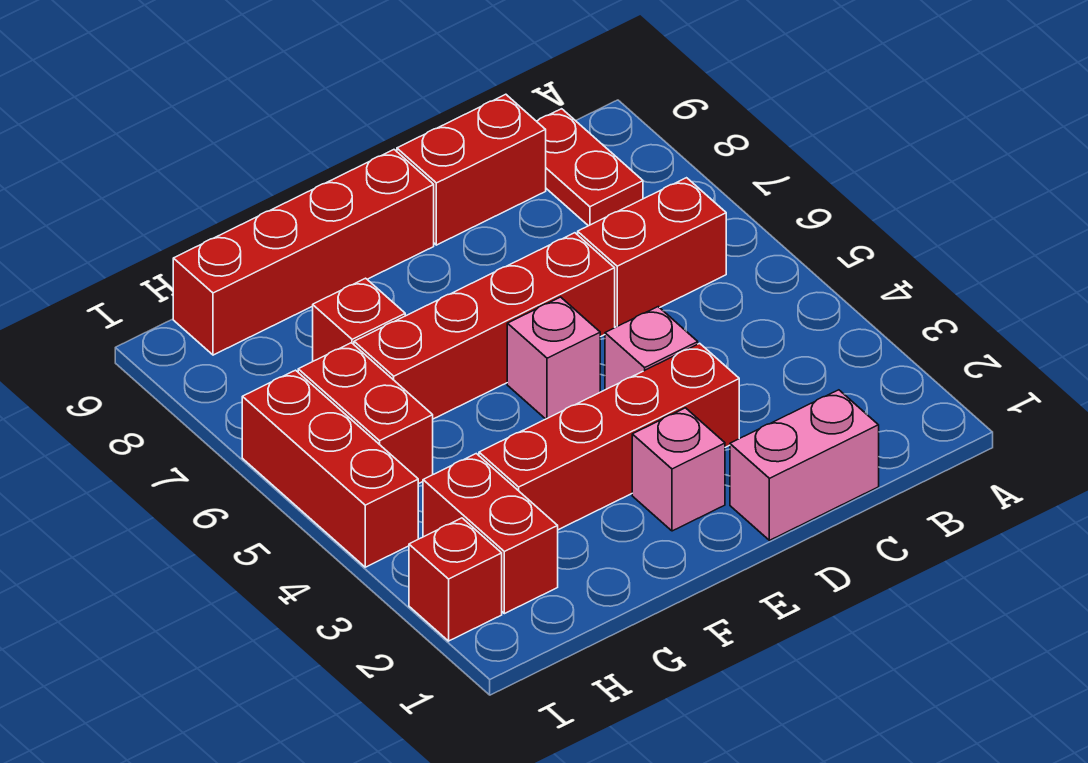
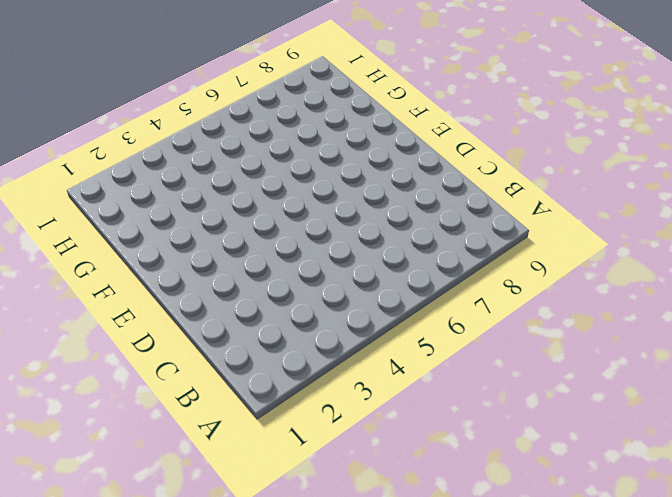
none -> red 1x2 brick [578,178,726,327]
none -> red 1x2 plate [537,109,643,226]
none -> pink 1x2 brick [730,390,879,540]

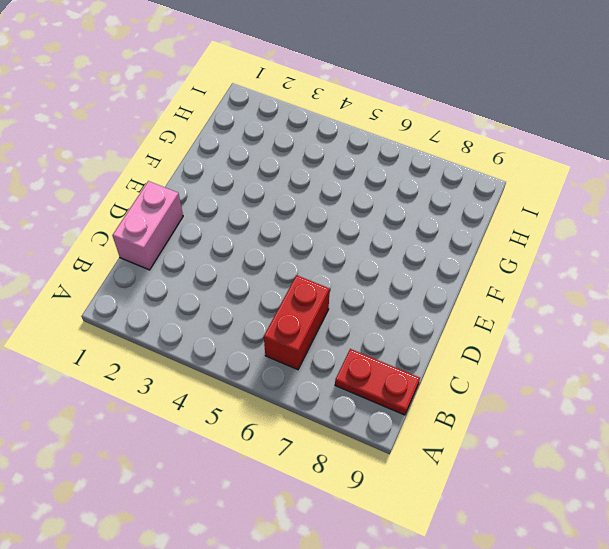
none -> red 1x2 brick [397,94,546,245]
none -> red 1x4 brick [479,343,739,530]
none -> pink 1x1 brick [605,307,698,390]

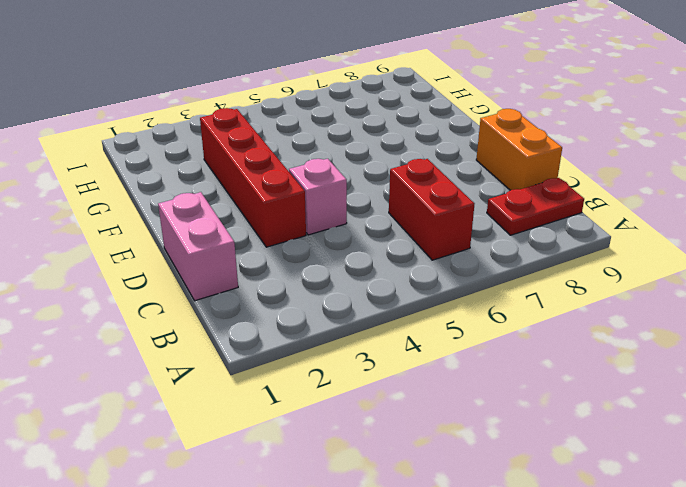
orange 1x2 brick [476,109,562,190] -> red 1x2 brick [397,94,546,245]
none -> red 1x4 brick [354,233,615,419]
none -> pink 1x1 brick [632,408,725,531]
none -> pink 1x1 brick [507,297,600,419]

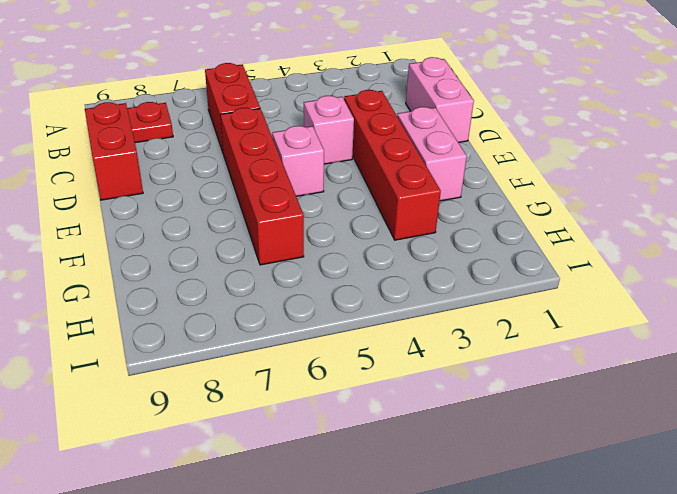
pink 1x2 brick [397,107,467,201] -> pink 1x1 brick [632,408,725,531]
none -> red 1x4 brick [173,150,434,355]
none -> red 1x1 brick [313,278,405,361]
none -> red 1x2 brick [423,454,558,614]

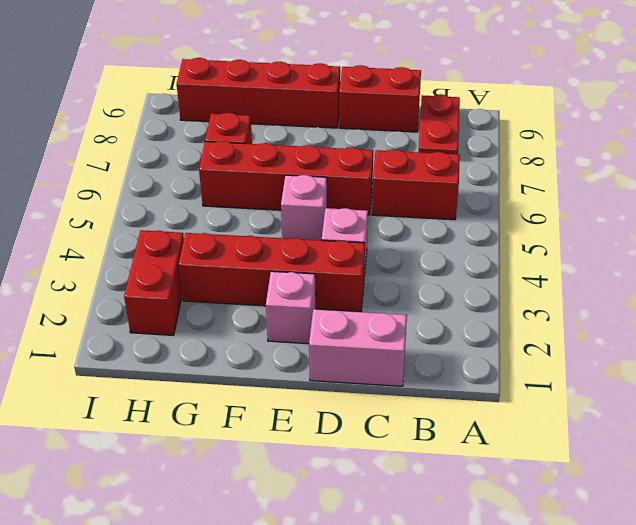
none -> red 1x2 brick [298,343,433,484]
none -> red 1x1 brick [409,518,502,641]
none -> red 1x3 brick [242,370,418,567]

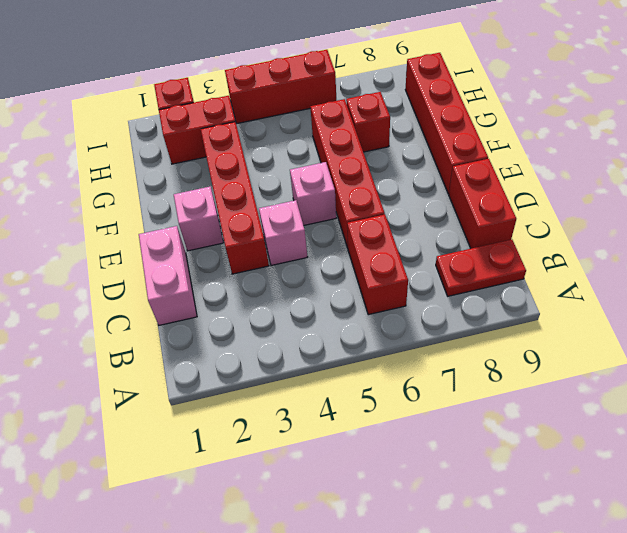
none -> red 1x2 brick [298,343,433,484]

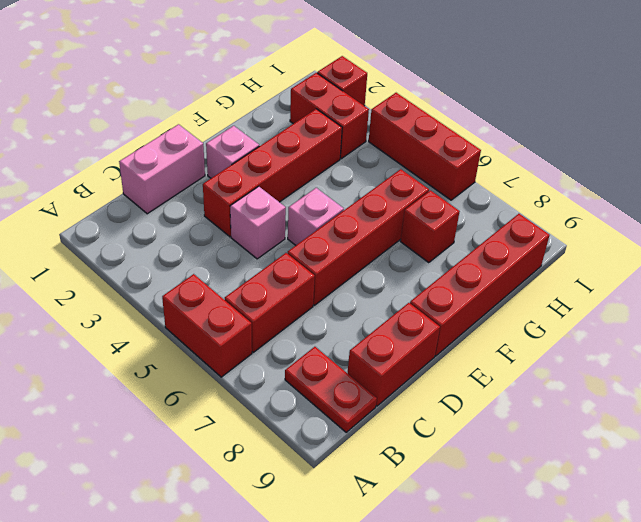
red 1x2 brick [162,274,252,377] -> red 1x2 brick moved to [298,343,433,484]

